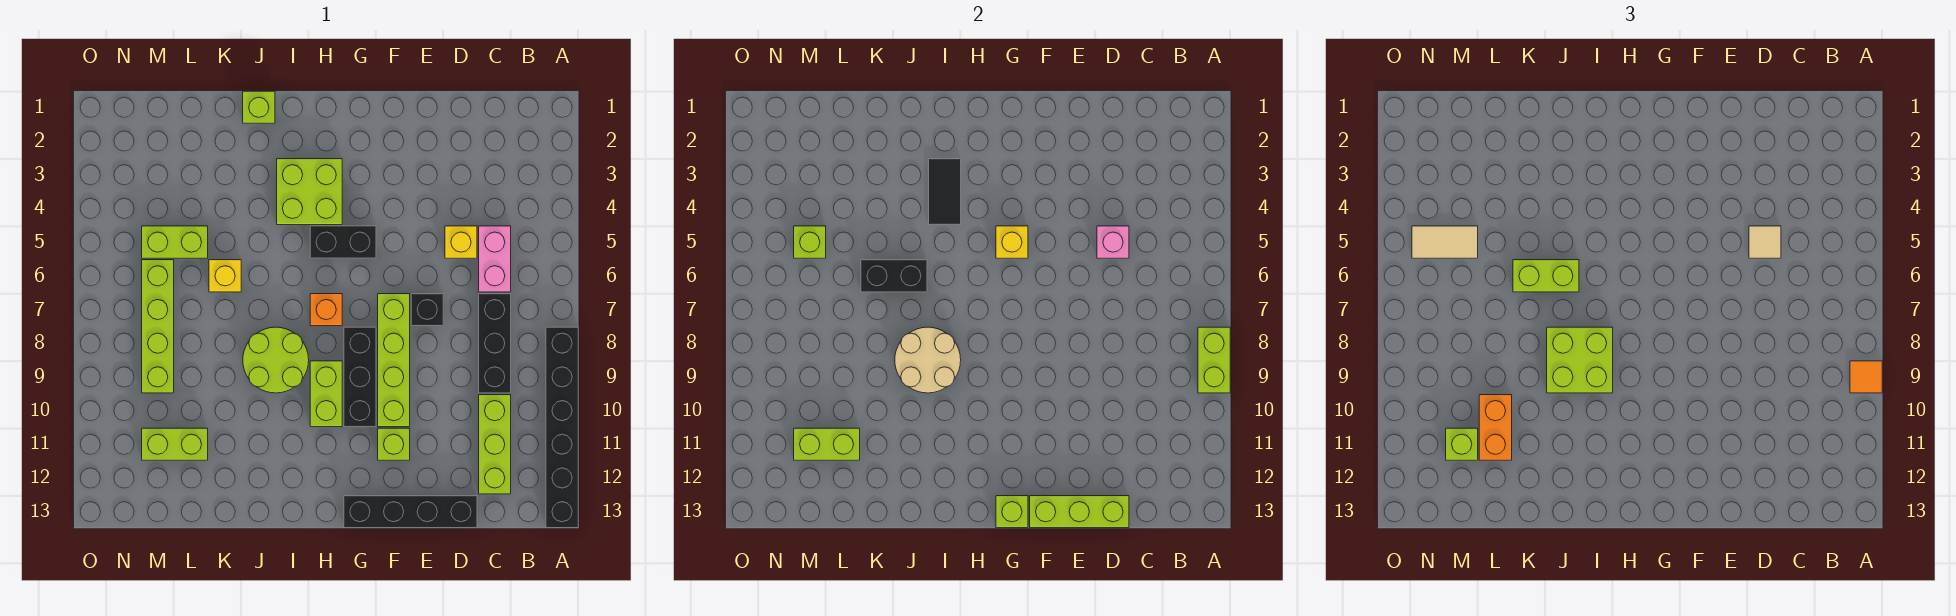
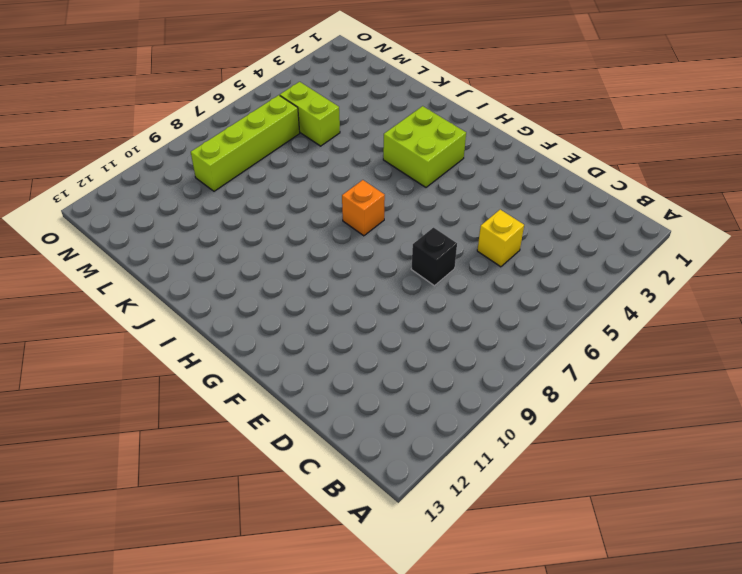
none -> black 1x6 brick [546,327,578,528]
none -> pink 1x2 brick [479,226,511,292]
none -> black 1x3 brick [479,294,511,393]
none -> lime 1x3 brick [479,395,511,494]

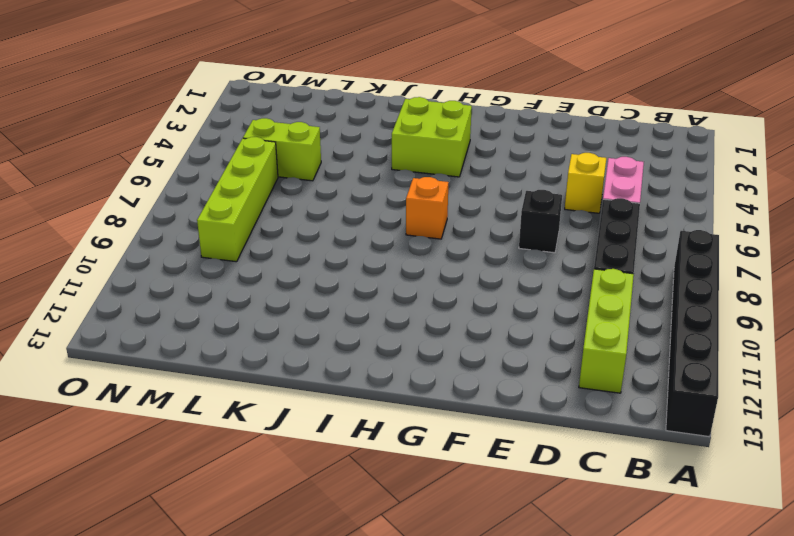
none -> black 1x4 brick [344,496,477,528]
none -> lime 1x4 brick [378,294,410,427]
none -> lime 1x1 brick [378,428,410,460]
none -> black 1x2 brick [310,226,376,258]

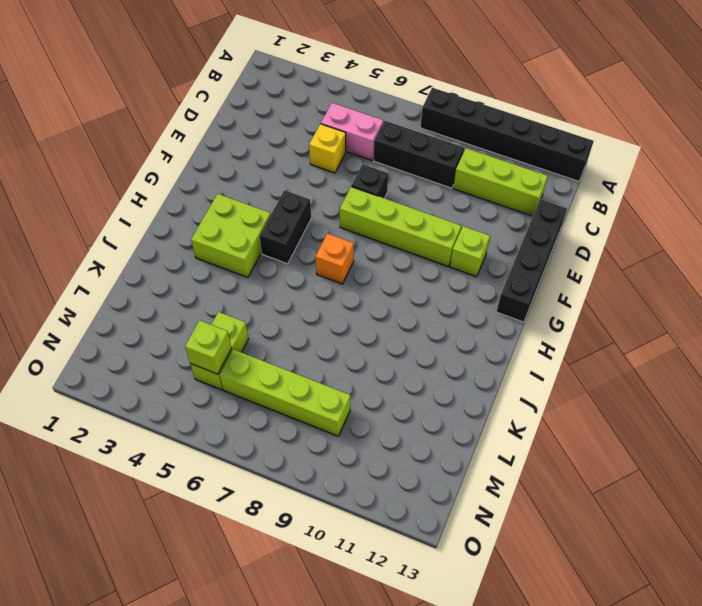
none -> black 1x3 brick [344,327,376,427]
none -> lime 1x2 brick [310,361,342,427]
none -> lime 2x2 round brick [243,327,309,393]
none -> lime 1x1 brick [243,91,275,123]

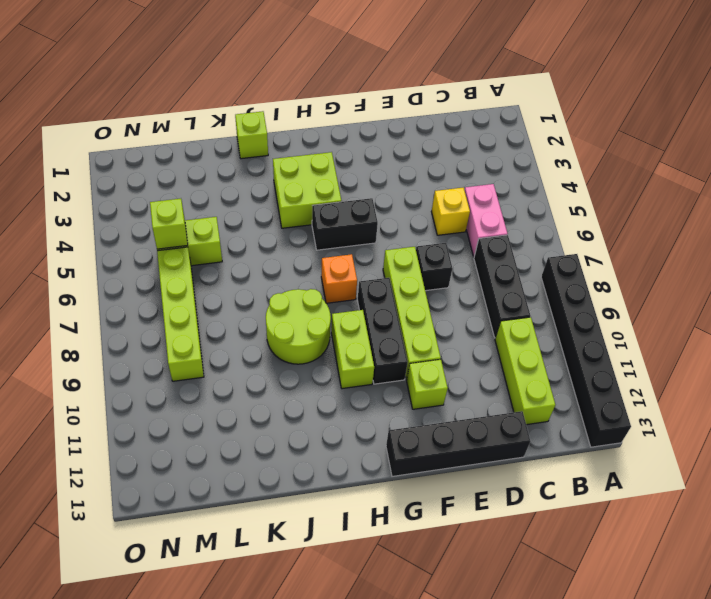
none -> yellow 1x1 brick [209,260,241,292]
none -> lime 1x2 brick [142,428,208,460]
none -> lime 1x2 brick [1198,327,1230,393]
none -> pink 1x1 brick [1097,226,1129,258]

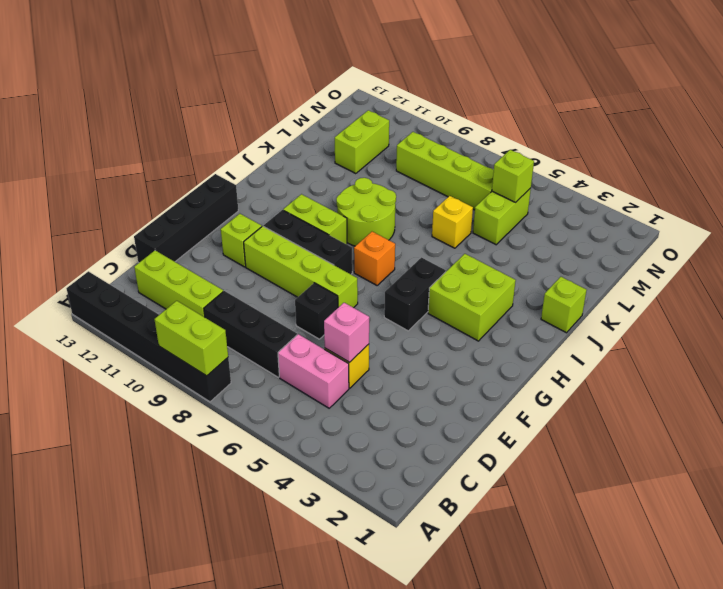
none -> lime 1x3 brick [1030,496,1129,528]
none -> yellow 1x1 brick [996,226,1028,258]
none -> lime 1x1 brick [996,496,1028,528]
none -> black 1x2 tile [929,159,961,225]

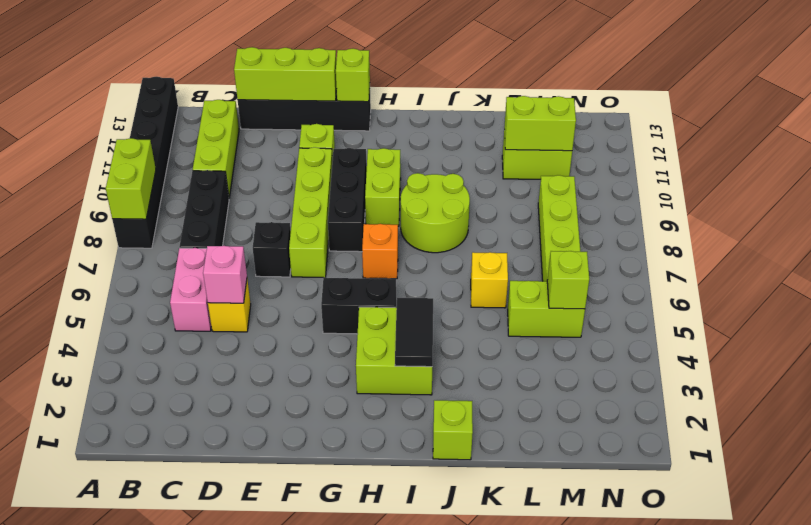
none -> yellow 1x1 brick [996,226,1028,258]
none -> tan 2x2 round brick [895,327,961,393]
none -> black 1x2 brick [861,260,927,292]
none -> orange 1x1 tile [1850,361,1882,393]

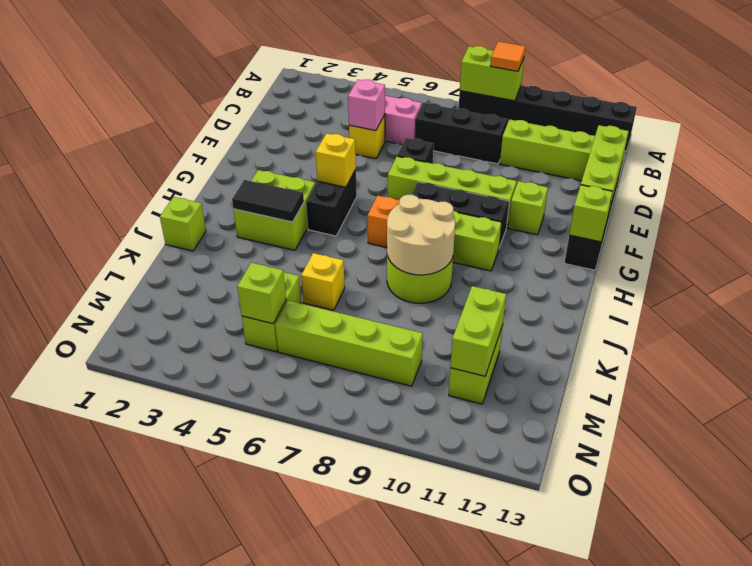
none -> black 1x2 brick [861,260,927,292]
none -> tan 1x1 tile [1749,226,1781,258]
none -> lime 2x2 brick [1547,327,1613,393]
none -> lime 1x2 brick [1513,260,1579,292]

